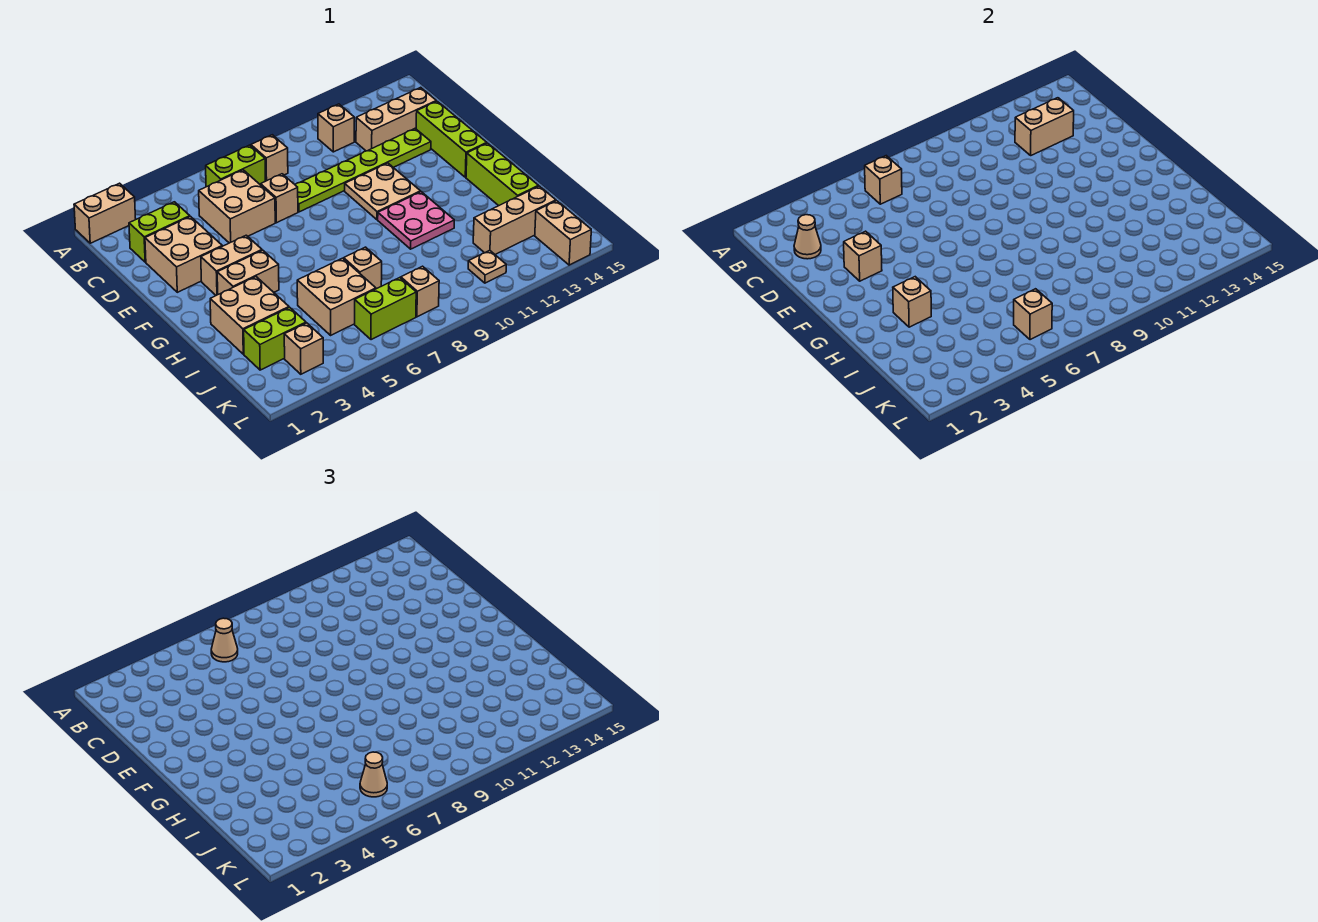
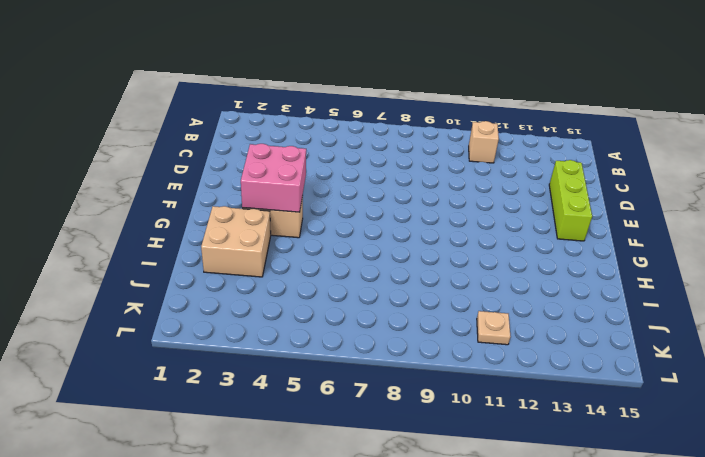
pink 2x2 brick [241,144,306,212] -> none
none -> tan 1x2 brick [74,183,136,243]
none -> lime 1x2 brick [206,145,265,187]
none -> tan 1x1 brick [251,135,288,181]
none -> lime 1x2 brick [129,202,190,262]

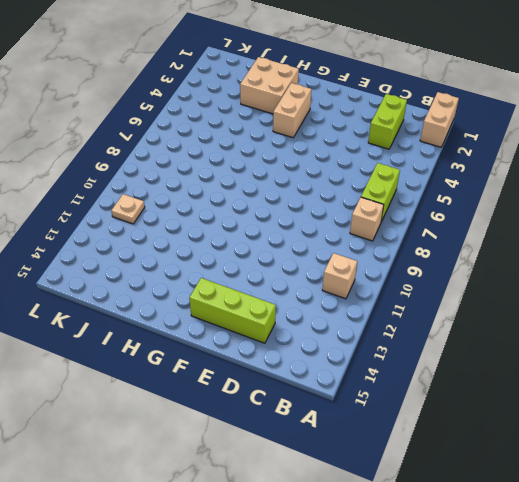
none -> tan 2x2 brick [199,170,275,243]
none -> tan 1x3 brick [356,87,436,151]
none -> tan 2x2 brick [145,217,222,292]
none -> tan 1x1 brick [261,174,298,223]

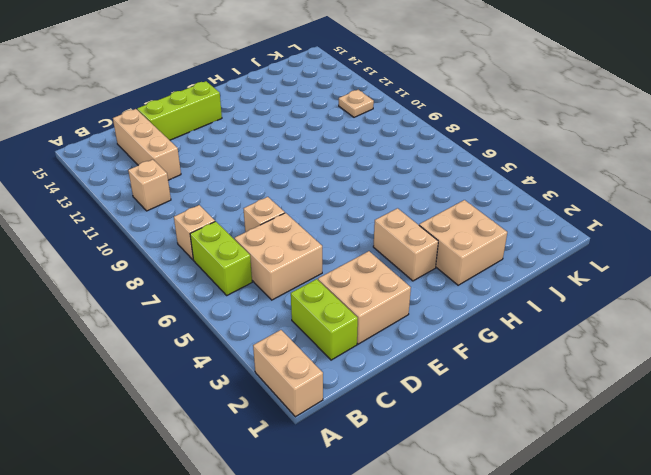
none -> lime 1x6 plate [295,129,431,212]
none -> tan 2x2 plate [345,163,421,220]
none -> tan 1x2 brick [201,235,262,295]
none -> pink 2x2 plate [378,192,454,249]

